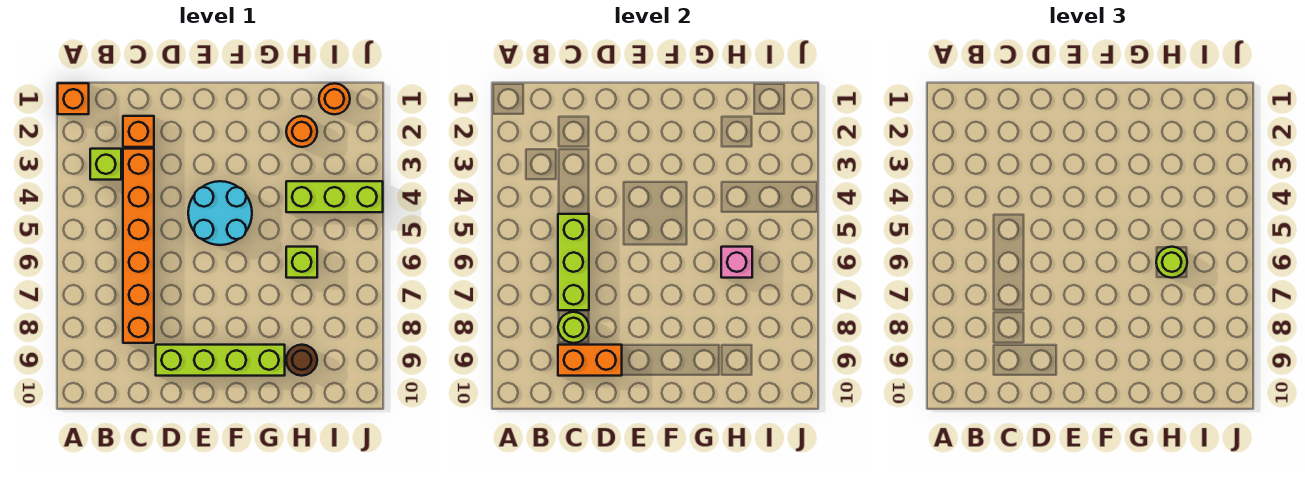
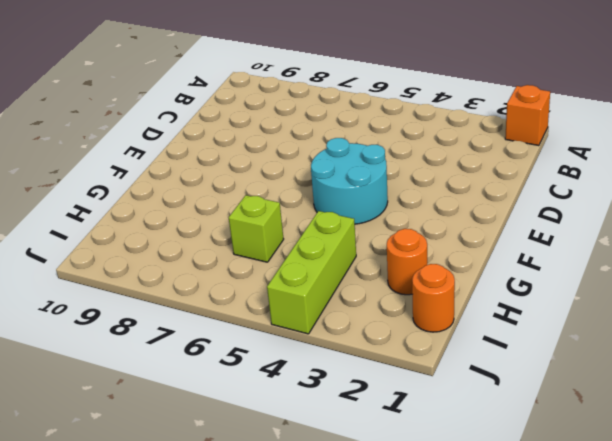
none -> lime 1x1 brick [90,149,121,180]
none -> orange 1x1 brick [123,116,154,147]
none -> orange 1x6 brick [123,149,154,343]

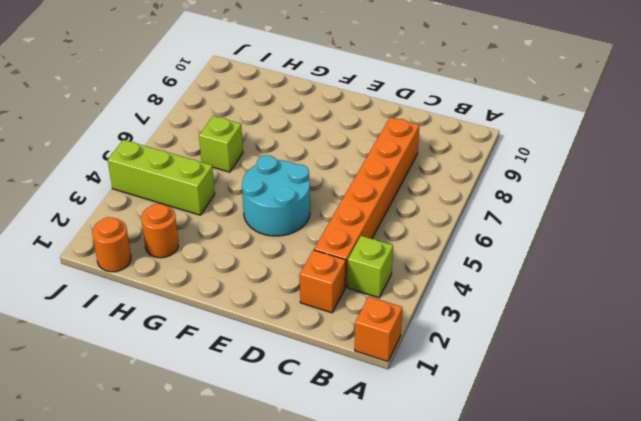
none -> lime 1x4 brick [156,345,285,376]
none -> brown 1x1 round brick [286,345,317,376]
none -> lime 1x3 brick [558,214,589,310]

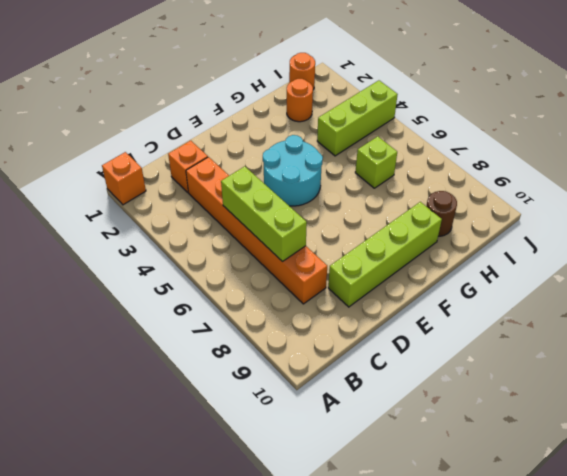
none -> lime 1x1 brick [90,149,121,180]
none -> lime 1x1 round brick [558,312,589,343]
none -> orange 1x2 brick [558,345,622,376]

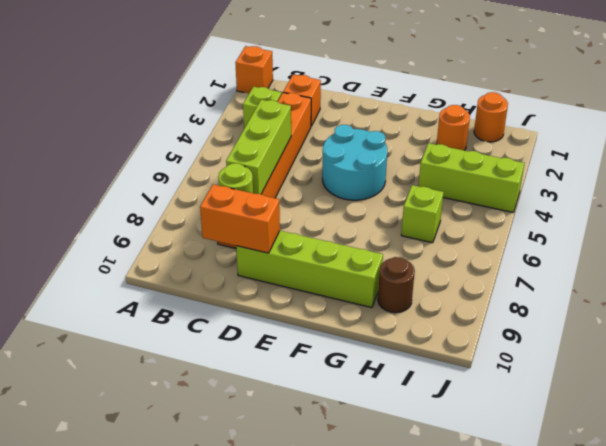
none -> pink 1x1 brick [721,247,752,278]
none -> lime 1x1 round brick [1156,247,1187,278]

